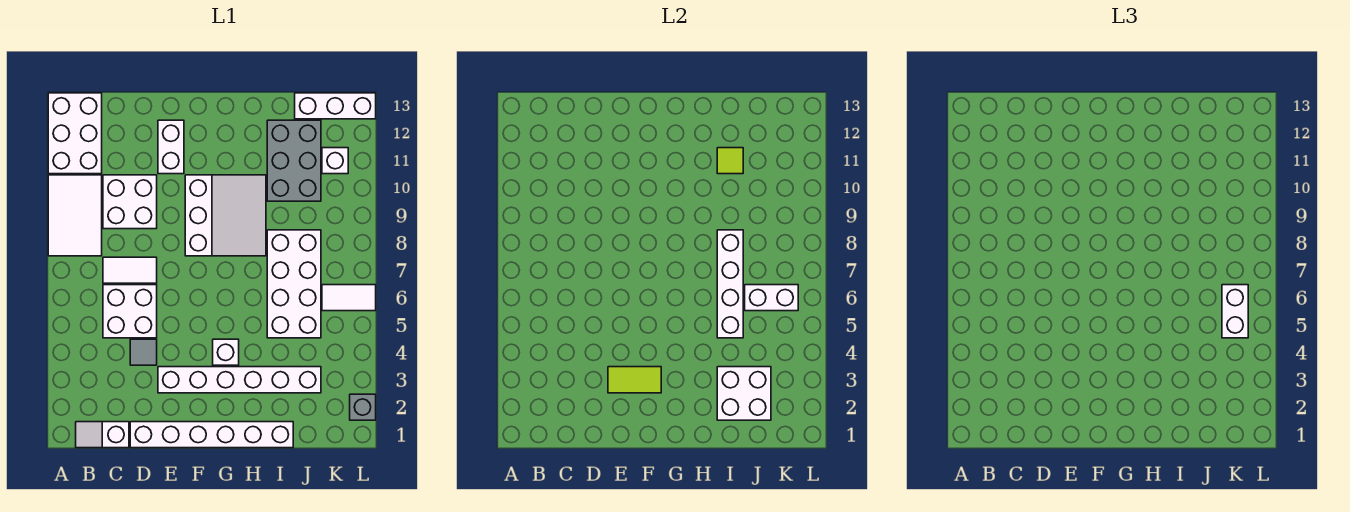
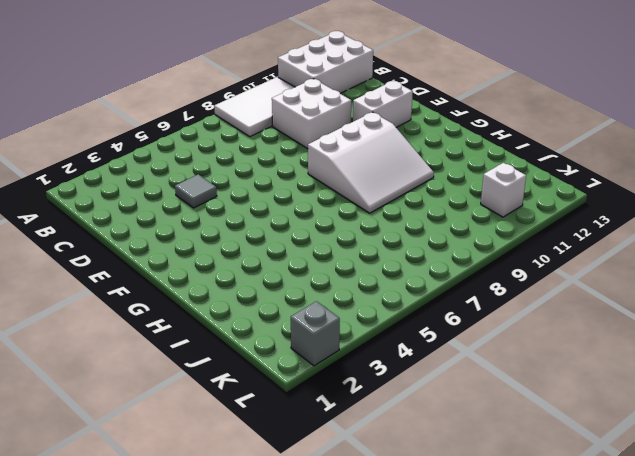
none -> white 1x2 slope [76,422,129,448]
none -> white 2x2 brick [103,285,157,338]
none -> white 1x2 tile [103,257,157,283]

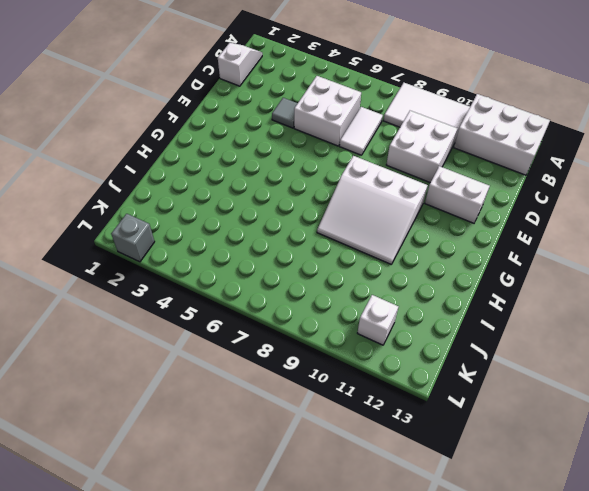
none -> white 1x6 brick [130,422,293,448]
none -> white 1x6 brick [158,367,321,393]
none -> white 1x1 brick [213,339,239,365]

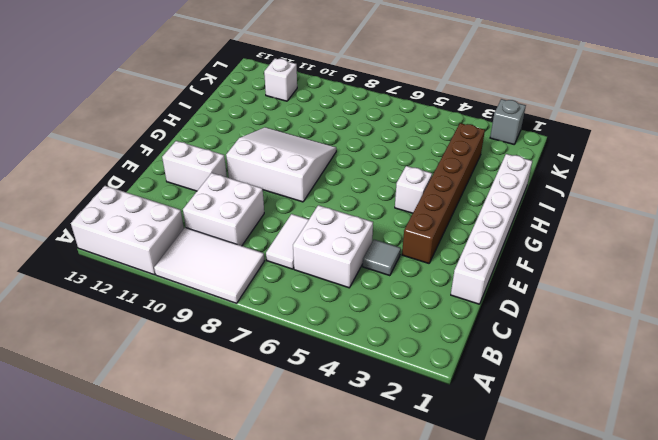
brown 1x6 brick [402,123,485,263] -> white 1x6 brick [158,367,321,393]
none -> white 1x2 slope [76,422,129,448]
none -> white 2x4 brick [267,230,321,338]
none -> grey 2x3 brick [267,120,321,201]

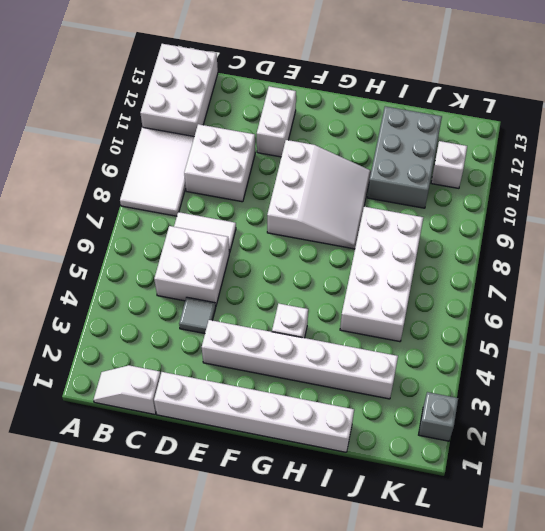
none -> white 1x3 brick [295,93,376,119]
none -> white 1x2 tile [322,285,376,311]
none -> lime 1x2 tile [608,367,661,393]

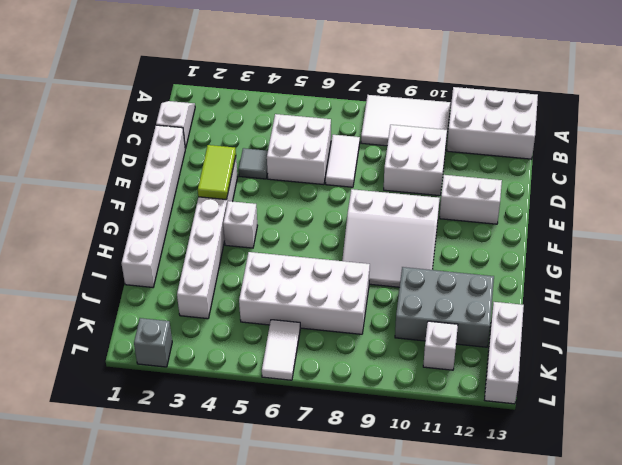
none -> white 2x2 brick [717,367,771,420]
none -> white 1x4 brick [717,230,743,338]
none -> lime 1x1 tile [717,148,743,174]

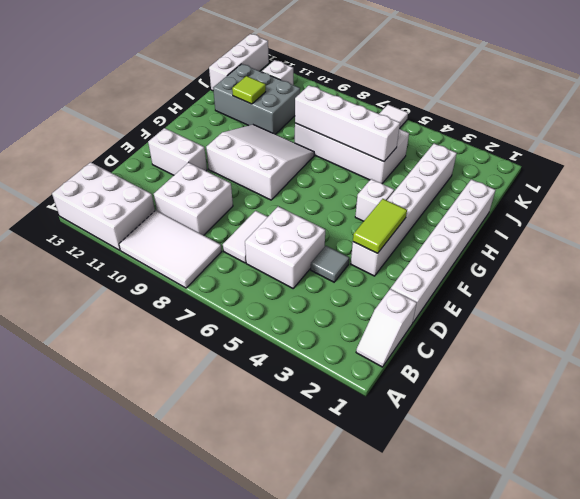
none -> grey 1x1 brick [350,394,376,420]
none -> white 2x2 brick [717,367,771,420]
none -> white 1x2 brick [745,285,798,311]

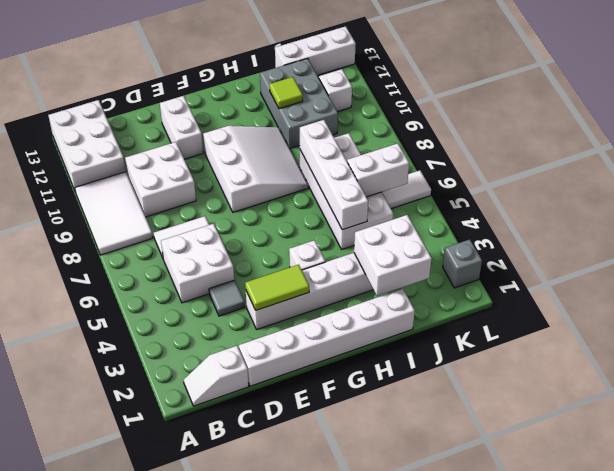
none -> white 1x2 brick [1222,285,1248,338]

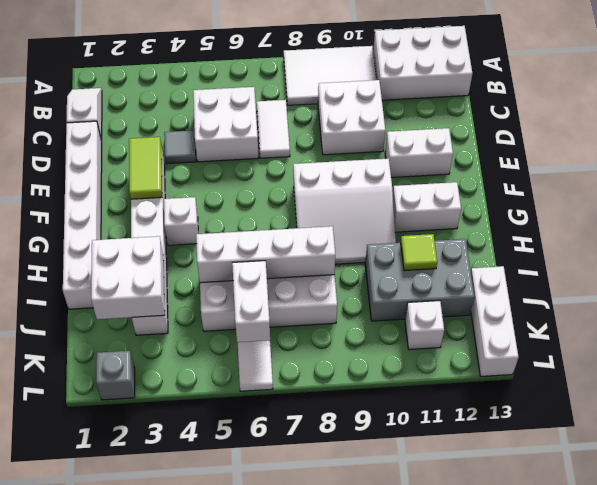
white 1x2 brick [393,182,461,232] -> white 1x2 brick moved to [1222,285,1248,338]

